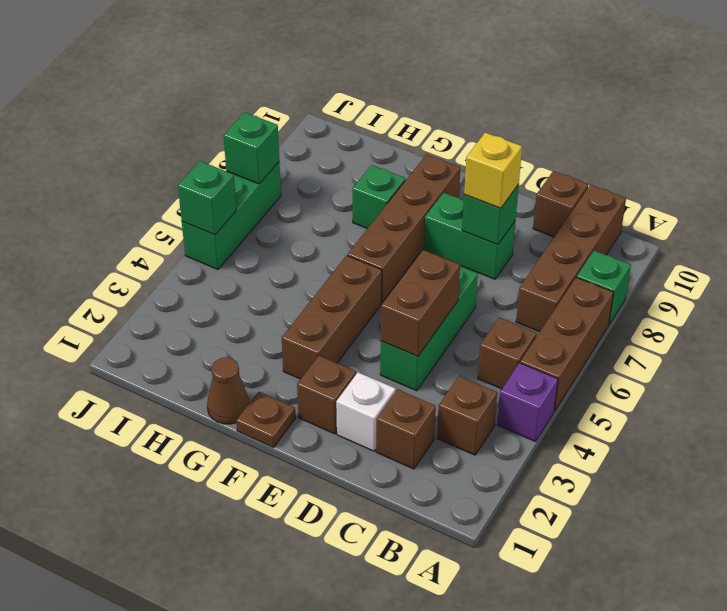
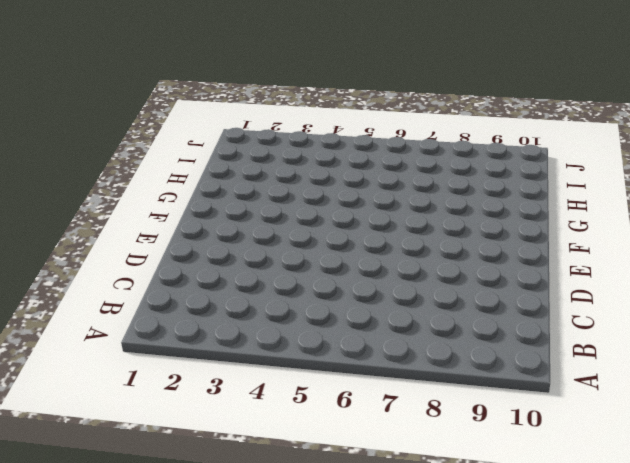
none -> purple 1x1 brick [497,363,558,441]
none -> brown 1x3 brick [520,277,613,411]
none -> green 1x1 brick [577,251,631,324]

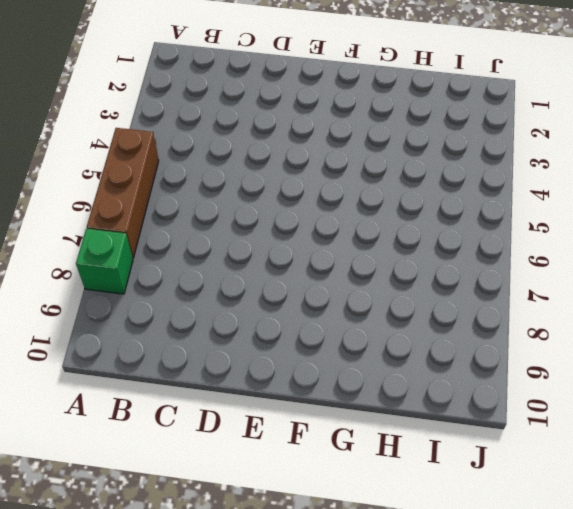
none -> purple 1x1 brick [497,363,558,441]
none -> brown 1x1 brick [437,376,497,455]
none -> brown 1x1 brick [478,317,537,389]

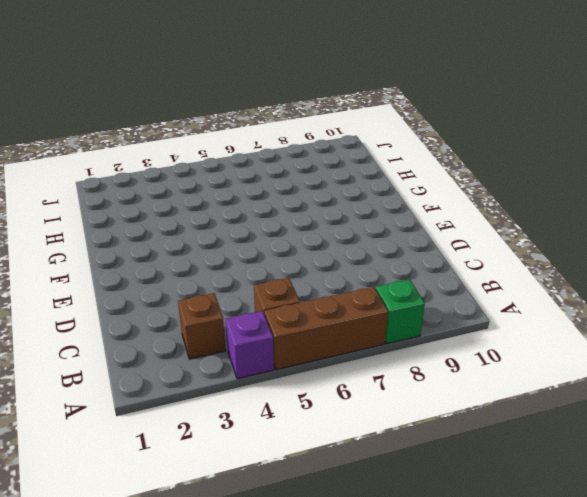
none -> brown 1x4 brick [516,185,626,332]
none -> brown 1x1 brick [376,389,436,469]
none -> brown 1x1 brick [533,171,588,237]

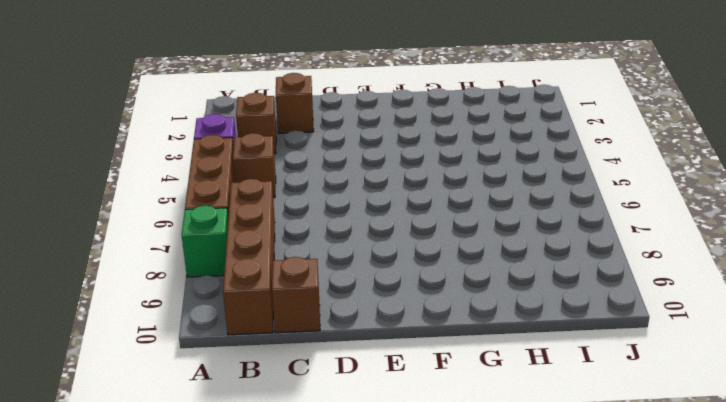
none -> white 1x1 brick [336,372,396,451]
none -> green 1x3 brick [380,266,478,391]
none -> green 1x2 brick [424,193,516,279]

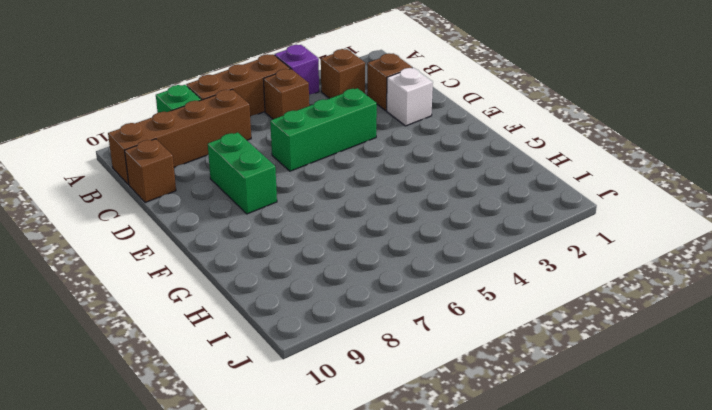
none -> brown 1x1 brick [297,356,356,434]
none -> brown 1x1 plate [236,392,296,447]
none -> brown 1x3 brick [282,256,382,379]

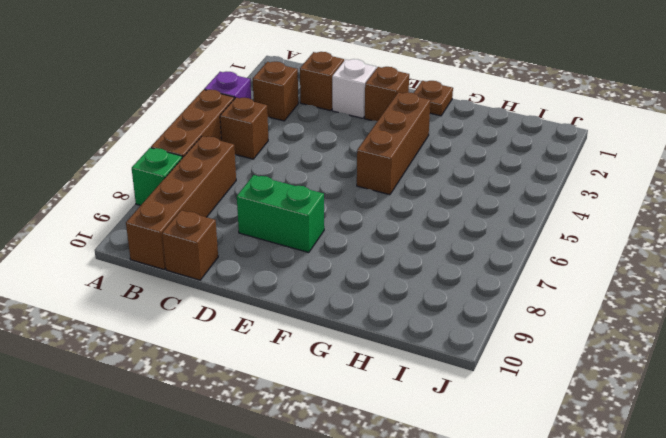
none -> green 1x3 brick [380,266,478,391]
none -> brown 1x4 brick [348,154,460,303]
none -> brown 1x1 cone [207,357,249,424]

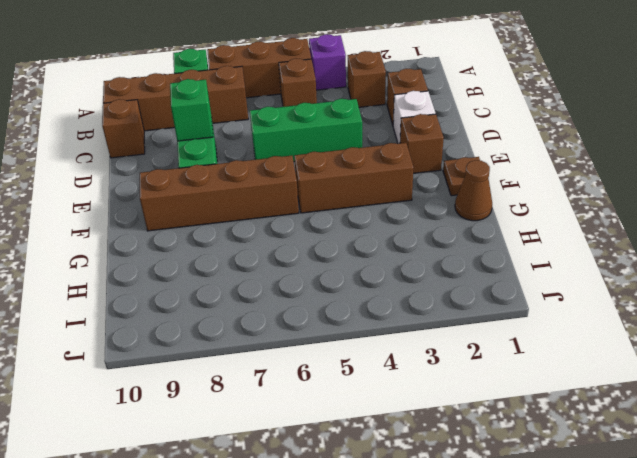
none -> green 1x1 brick [352,165,405,229]
none -> green 1x3 brick [182,162,281,269]
none -> brown 1x2 brick [381,250,460,356]

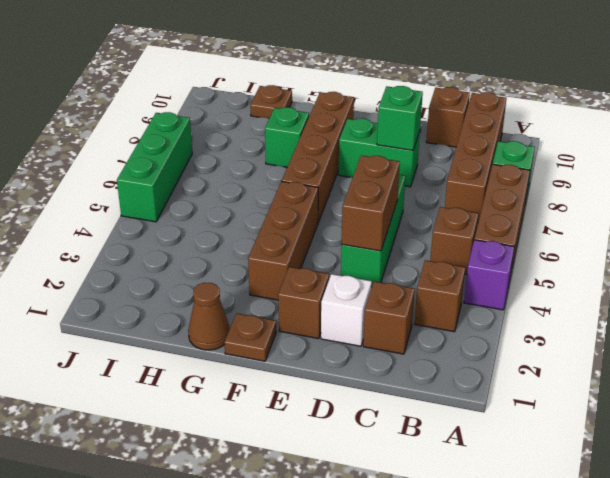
brown 1x1 plate [250,85,292,118] -> none
none -> green 1x1 brick [178,161,236,235]
none -> green 1x1 brick [224,112,279,184]
none -> yellow 1x1 brick [464,133,522,208]

